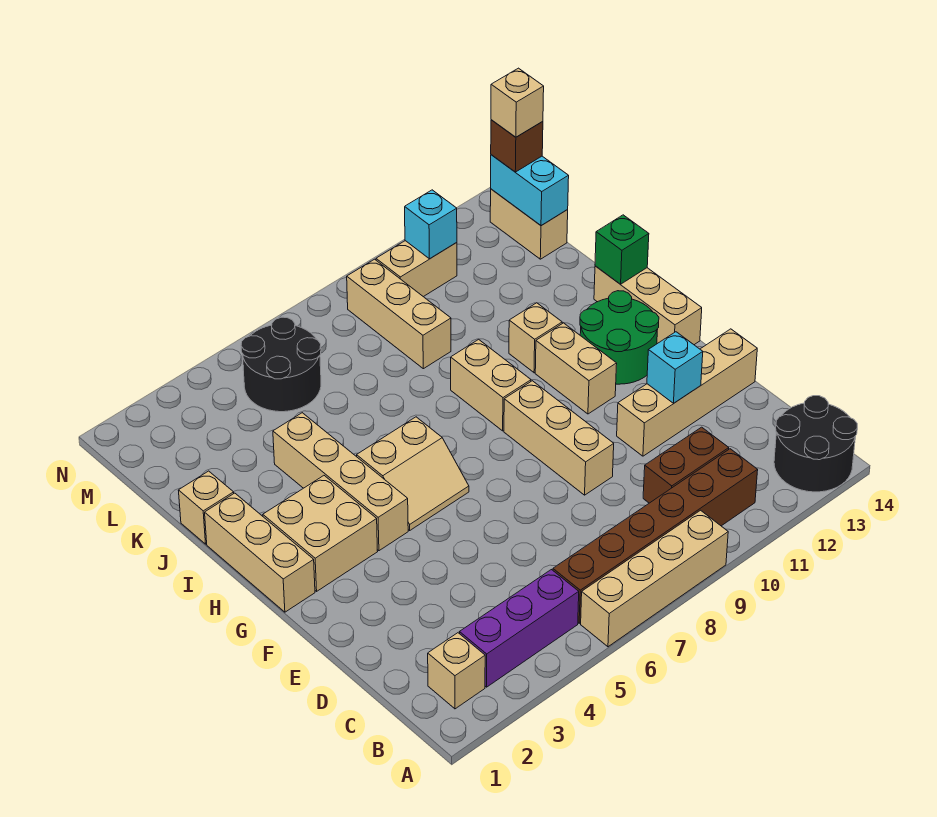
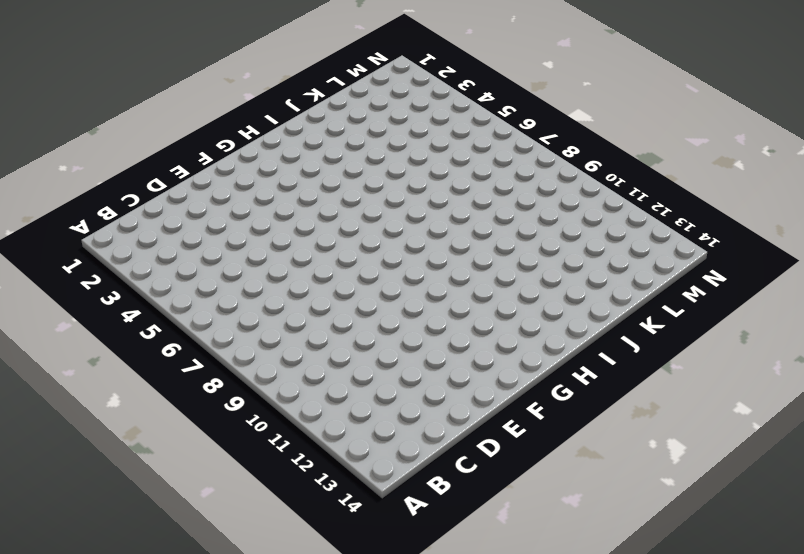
none -> tan 1x4 brick [581,510,728,647]
none -> black 2x2 round brick [774,396,857,492]
none -> tan 1x1 brick [428,633,485,709]

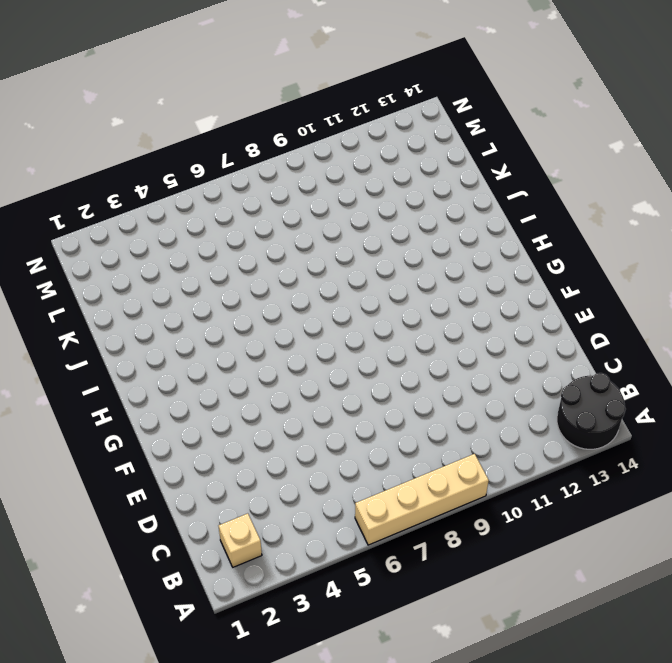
none -> purple 1x3 brick [460,570,579,687]
none -> brown 1x6 brick [553,449,758,623]
none -> brown 1x2 brick [643,427,729,503]

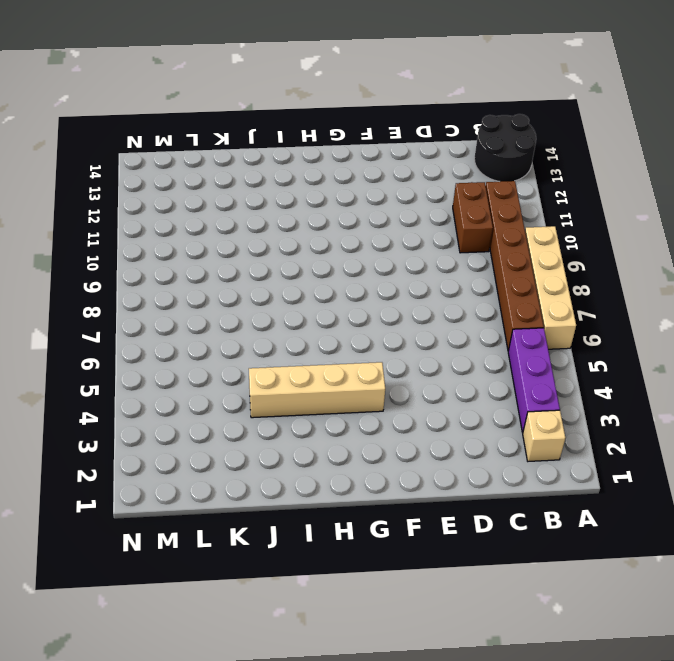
none -> tan 1x3 brick [504,381,614,495]
none -> tan 1x4 brick [617,329,757,456]
none -> tan 1x3 brick [205,493,315,612]

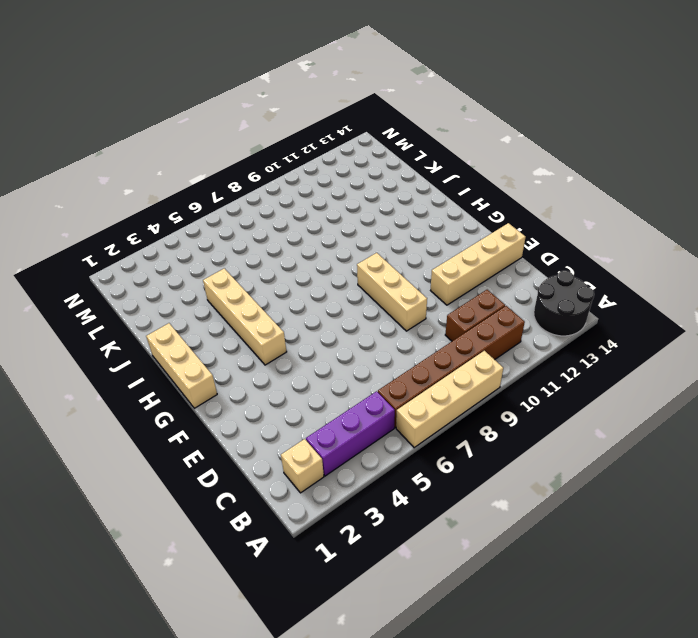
none -> tan 2x2 brick [263,476,378,591]
none -> tan 2x2 slope [357,417,469,530]
none -> tan 1x2 brick [535,323,617,414]

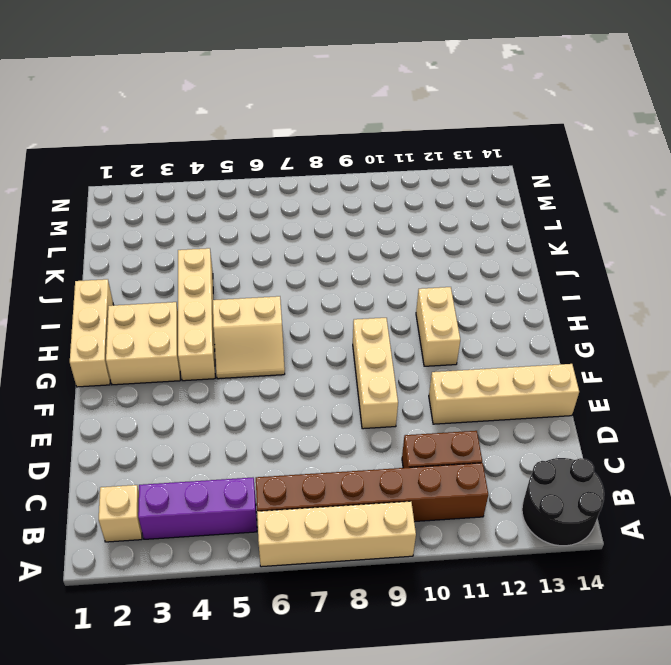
none -> green 2x2 round brick [580,291,659,384]
none -> tan 1x3 brick [594,266,702,345]
none -> tan 1x2 brick [451,339,531,431]

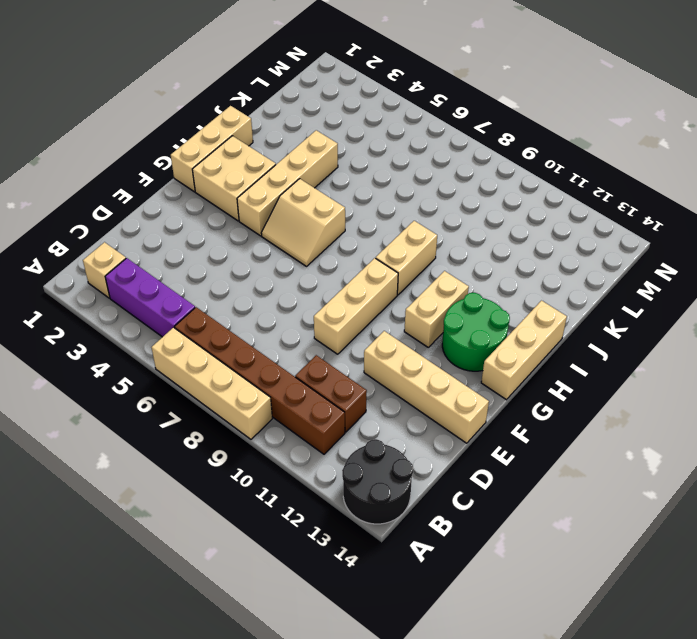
none -> tan 1x1 brick [509,303,562,373]
none -> tan 1x1 brick [178,471,234,544]
none -> tan 1x3 brick [347,259,451,369]

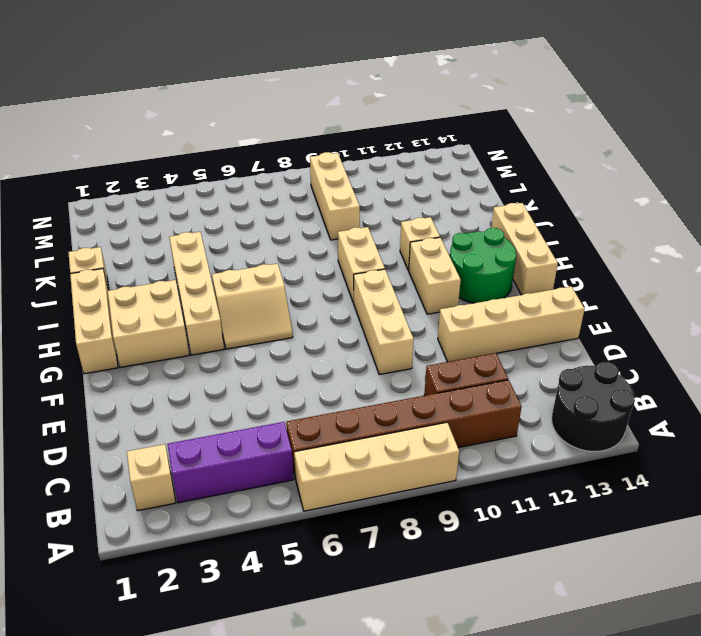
none -> black 2x2 round brick [241,317,321,412]
none -> tan 1x2 brick [490,189,568,259]
none -> tan 1x2 brick [376,241,457,297]

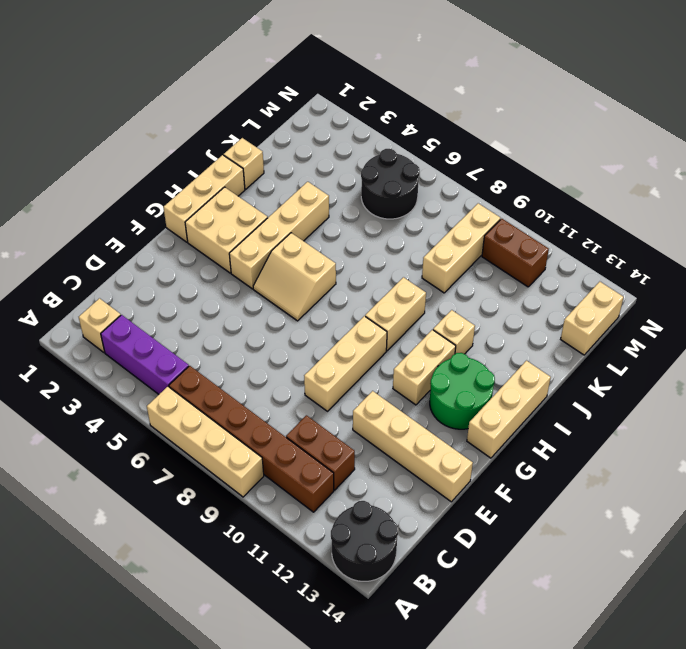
brown 1x2 brick [482,219,549,287] -> tan 1x2 brick [376,241,457,297]
none -> cyan 1x1 brick [647,332,703,403]
none -> green 1x1 brick [595,215,649,284]
none -> cyan 1x2 brick [491,155,569,226]

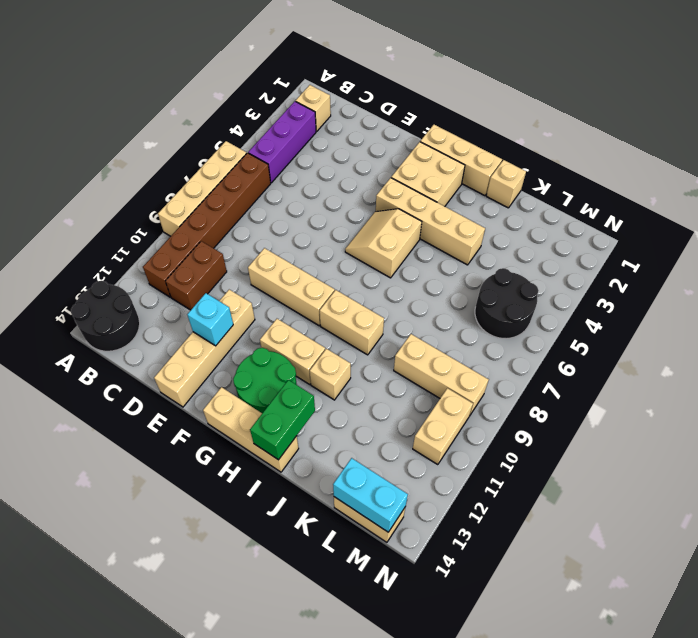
green 1x2 brick [250,380,315,460] -> green 1x1 brick [595,215,649,284]
none -> cyan 1x1 brick [405,190,457,259]
none -> brown 1x1 brick [491,120,543,172]
none -> tan 1x1 brick [491,68,544,137]

